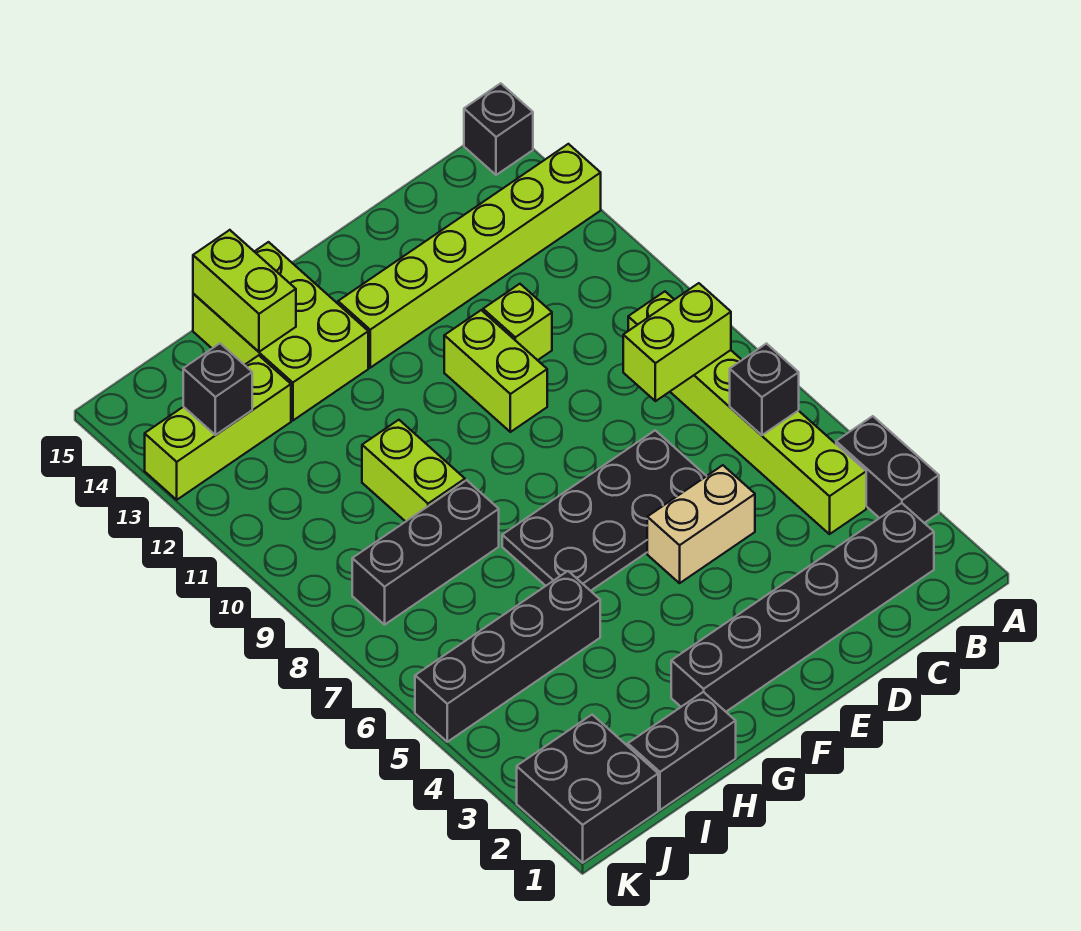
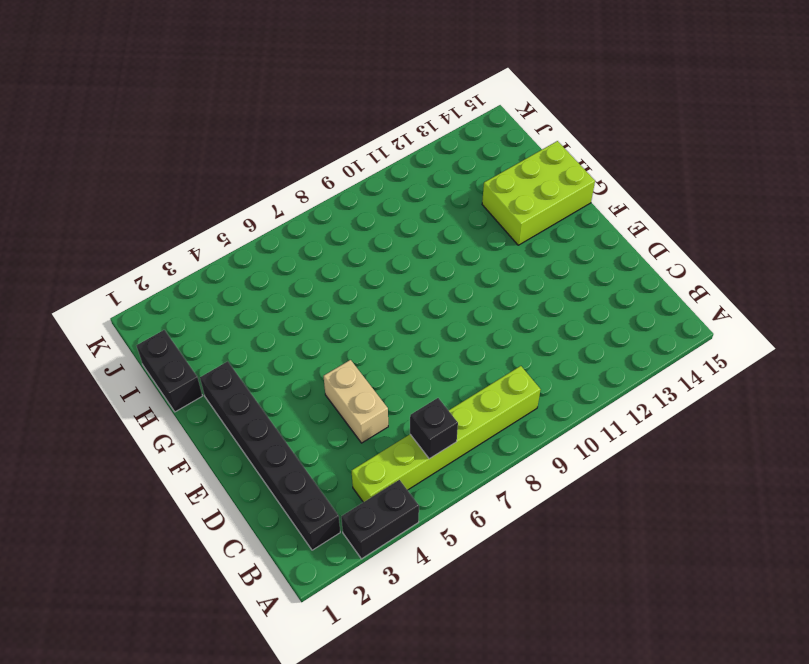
none -> lime 1x6 brick [338,144,601,368]
none -> black 1x1 brick [464,83,533,175]
none -> black 2x4 plate [502,430,706,591]

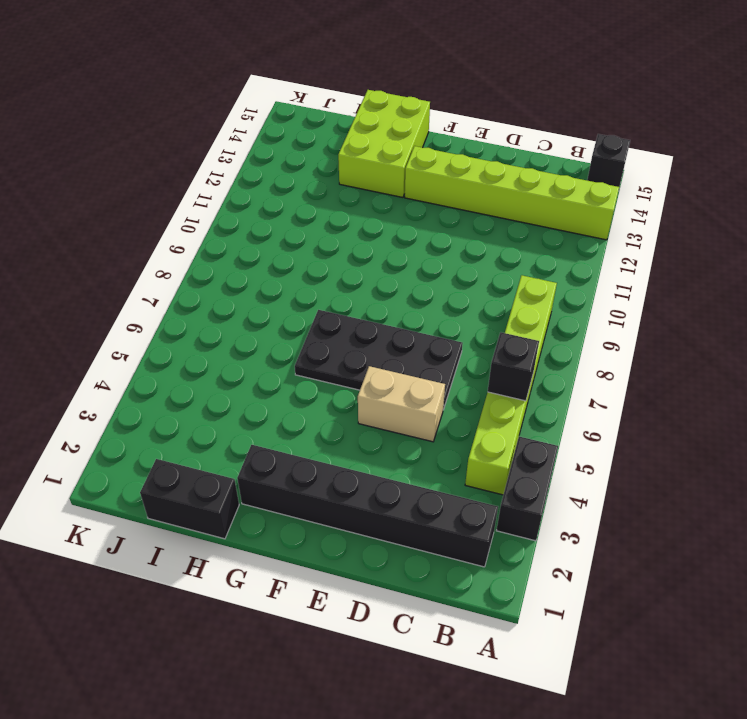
none -> lime 1x1 brick [483,284,552,360]
none -> lime 1x2 brick [444,310,547,432]
none -> black 1x4 brick [415,571,600,742]

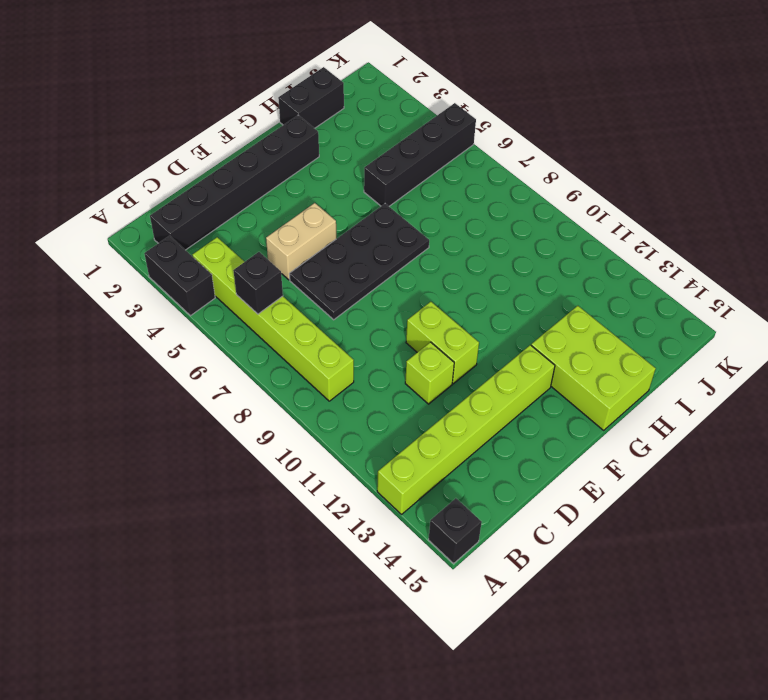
none -> black 1x3 brick [352,480,499,625]
none -> lime 1x2 brick [362,420,465,522]
none -> lime 1x3 brick [145,355,291,500]

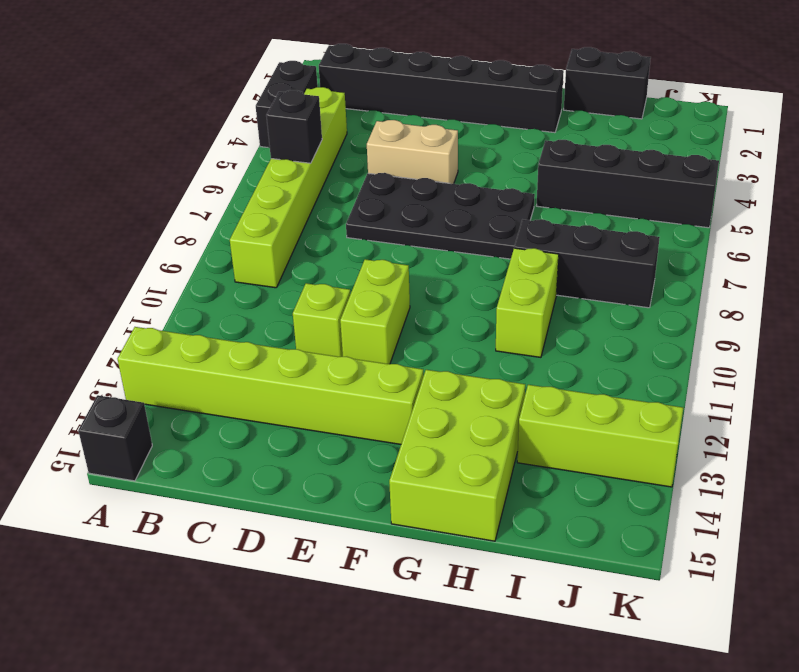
none -> black 2x2 brick [517,715,658,863]
none -> lime 1x2 brick [623,283,731,401]
none -> lime 1x2 brick [193,230,296,352]

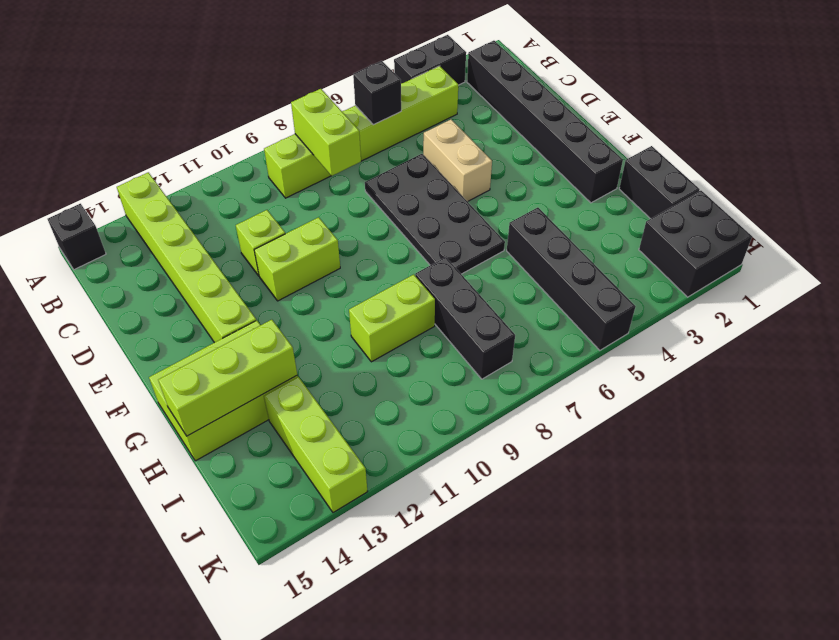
lime 1x3 brick [158,320,297,436] -> lime 1x2 brick [193,230,296,352]
none -> black 1x1 brick [183,344,252,435]

